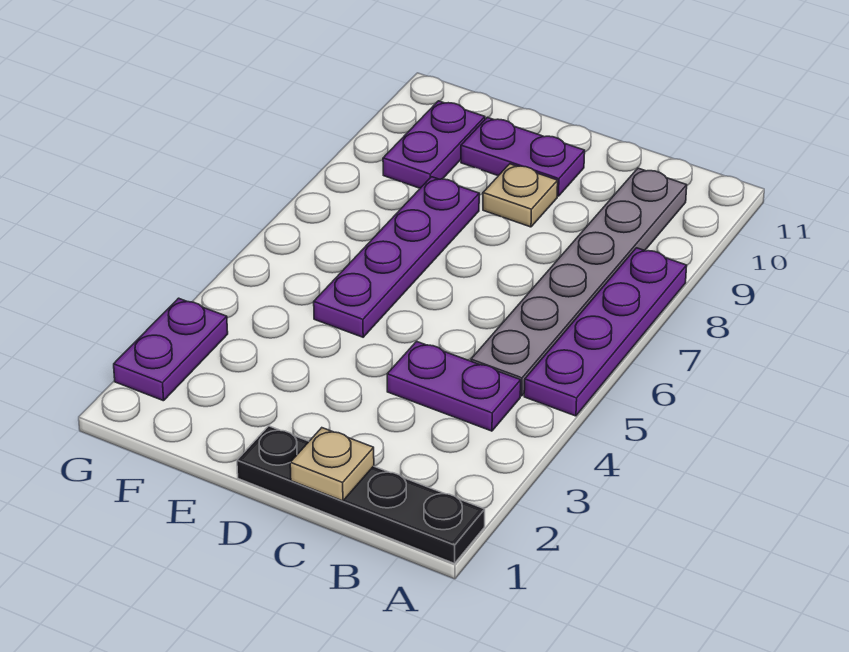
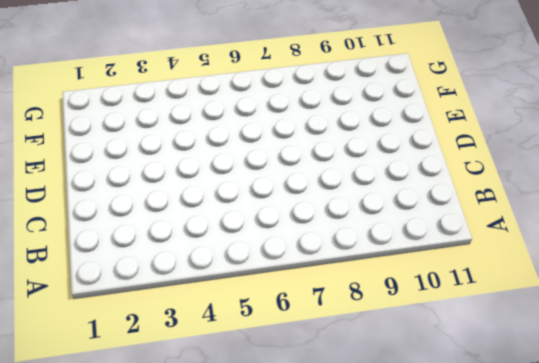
none -> black 1x4 plate [237,426,485,564]
none -> purple 1x4 plate [524,248,687,416]

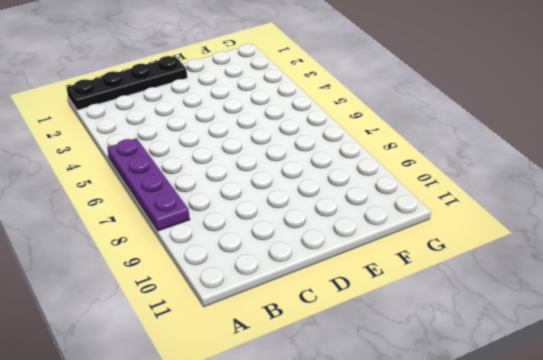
none -> purple 1x2 plate [387,341,521,431]
none -> grey 1x6 plate [471,168,687,396]

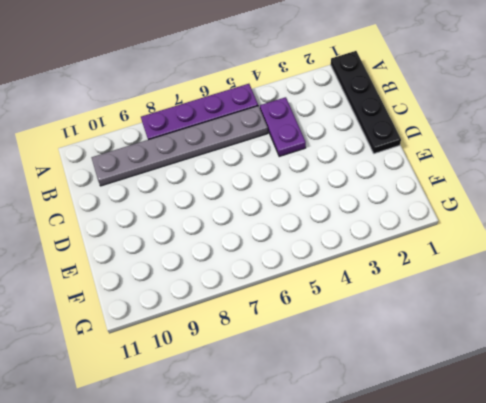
none -> tan 1x1 plate [483,164,558,227]
none -> purple 1x2 plate [461,117,585,196]

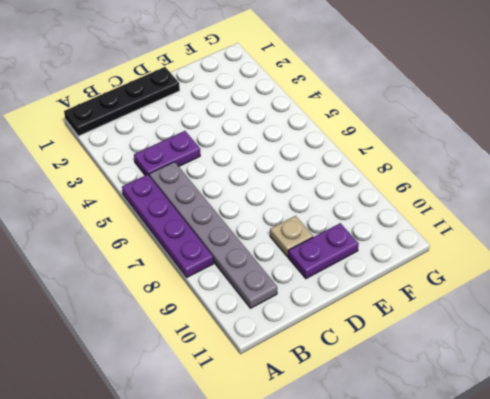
none -> purple 1x4 plate [314,177,479,337]
none -> purple 1x2 plate [383,101,485,188]

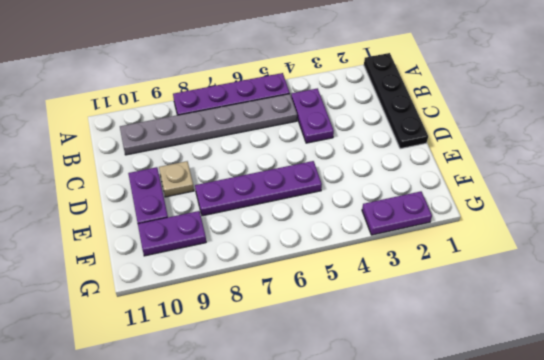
none -> tan 1x1 plate [290,428,374,501]

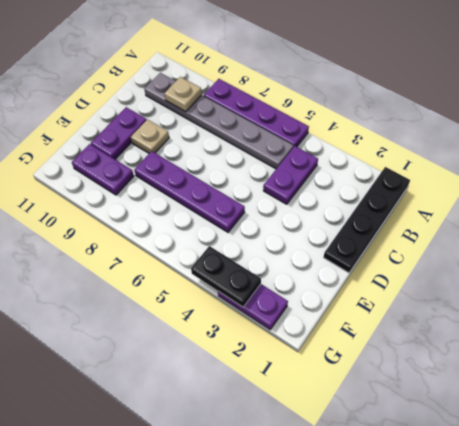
tan 1x1 plate [164,77,202,112] -> tan 1x1 plate moved to [290,428,374,501]
black 1x2 plate [191,246,261,307] -> none

